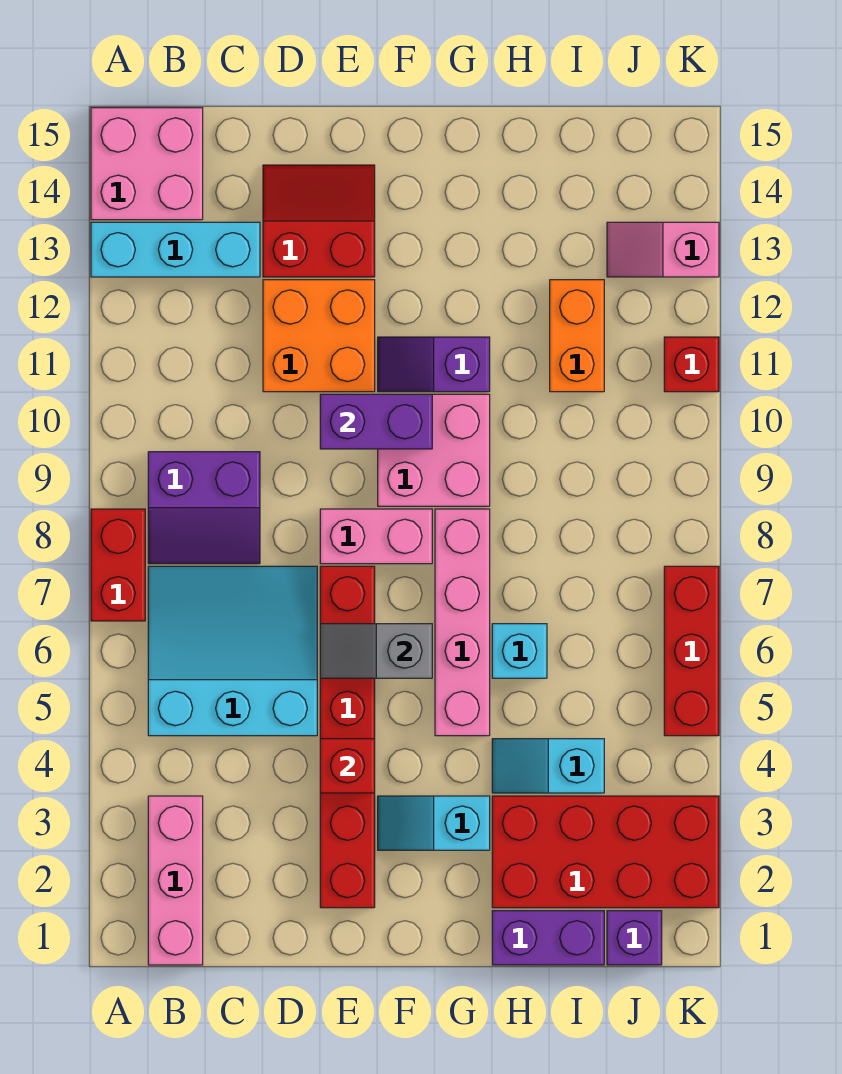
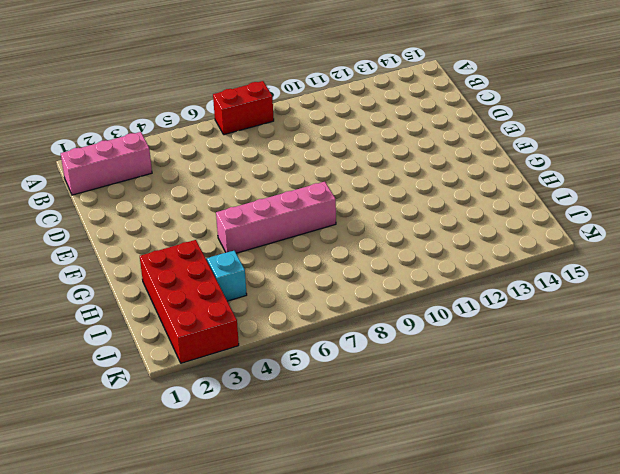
none -> cyan 1x3 brick [91,222,260,277]
none -> pink 2x2 brick [91,108,203,220]
none -> cyan 3x3 slope [148,566,317,736]

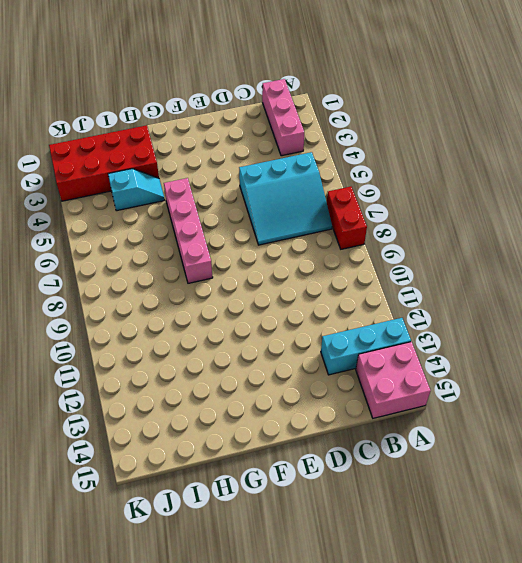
none -> purple 2x2 slope [148,452,260,564]
none -> orange 2x2 brick [263,280,375,392]
none -> red 2x2 slope [263,165,375,277]

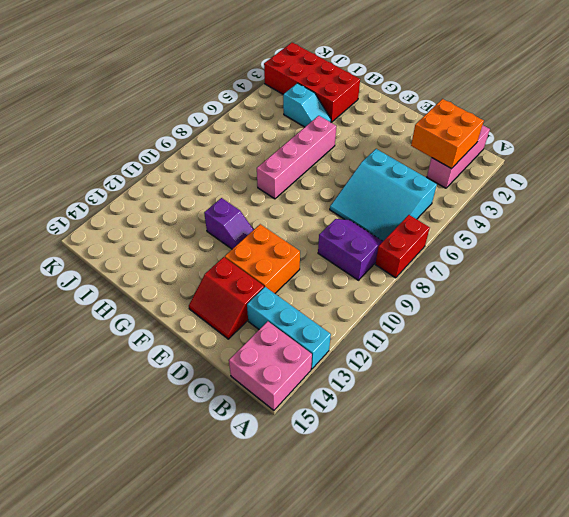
orange 2x2 brick [411,99,484,169] -> none
none -> red 1x6 brick [320,566,375,908]
none -> pink 1x2 brick [320,509,432,564]
none -> cyan 1x2 slope [378,796,490,850]

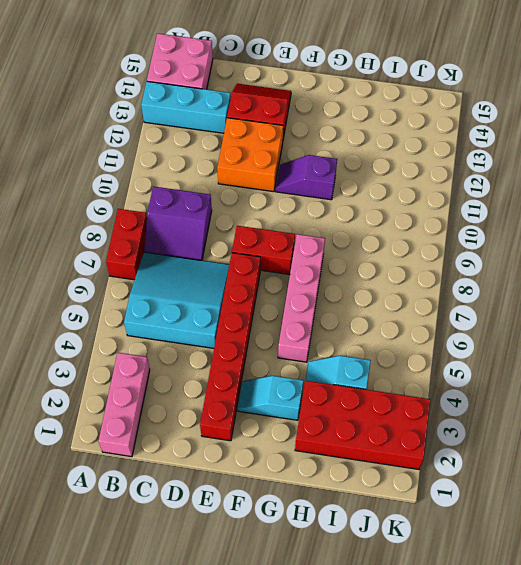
red 1x2 brick [232,226,295,274] -> pink 1x2 brick [320,509,432,564]
none -> pink 2x2 brick [378,394,490,506]
none -> purple 1x2 brick [492,911,604,965]
none -> cyan 1x1 brick [492,624,547,678]

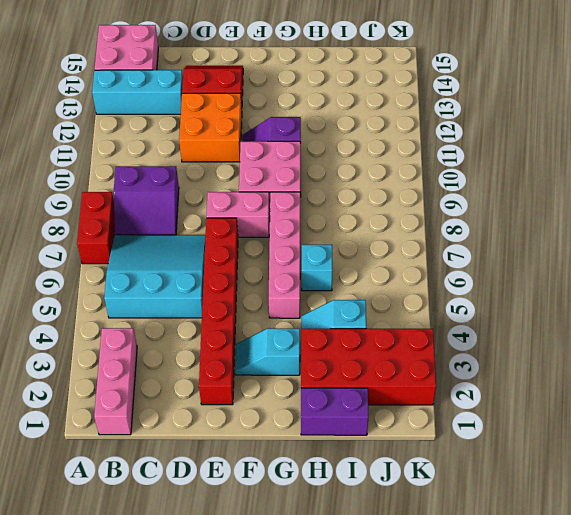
none -> orange 1x2 brick [550,280,604,392]
none -> purple 1x1 brick [607,911,662,965]
none -> pink 1x2 slope [607,222,719,277]

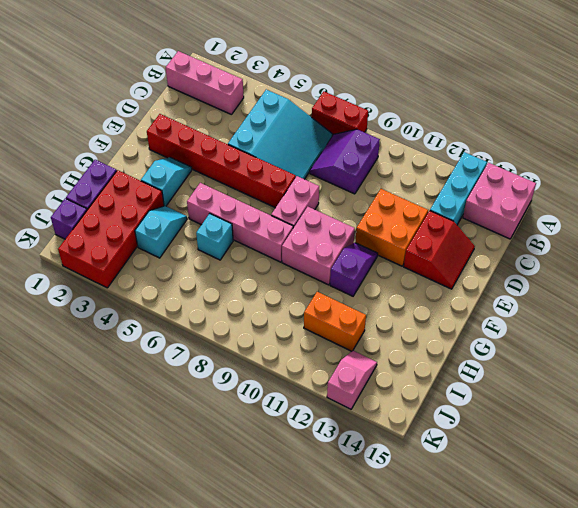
none -> red 1x3 brick [664,566,719,736]
none -> red 1x1 brick [664,337,719,392]
none -> red 1x1 brick [320,739,375,793]

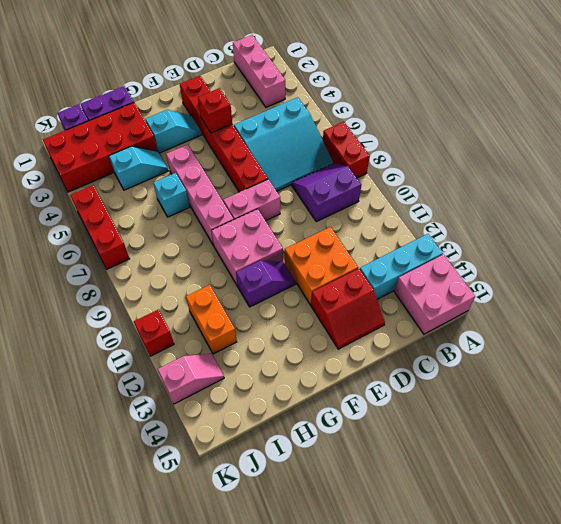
none -> grey 1x2 slope [320,624,432,678]
none -> purple 1x2 brick [320,394,432,449]

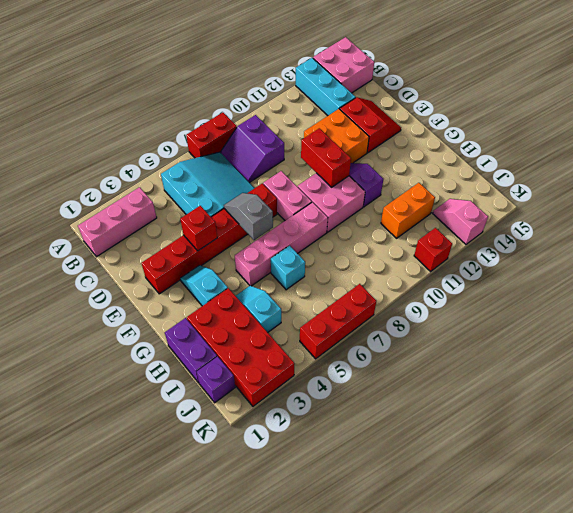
red 1x2 brick [301,128,351,187] -> purple 1x2 brick [320,394,432,449]

